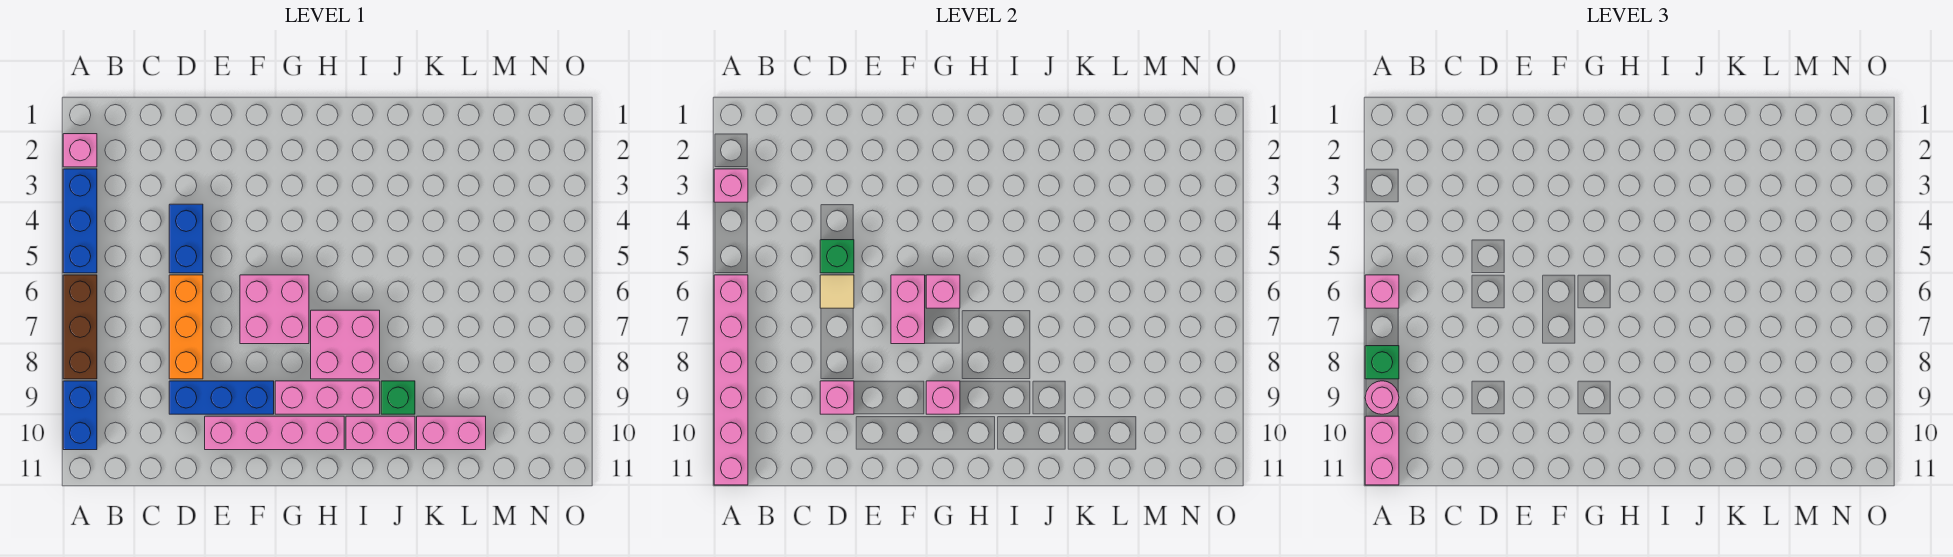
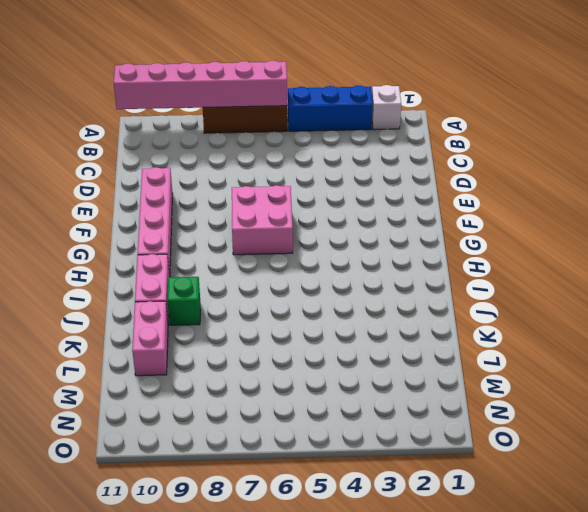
white 1x1 brick [372,85,401,130] -> pink 1x1 brick [63,134,97,167]
none -> blue 1x2 brick [63,381,97,450]
none -> blue 1x2 brick [169,204,203,273]
none -> orange 1x3 brick [169,275,203,379]

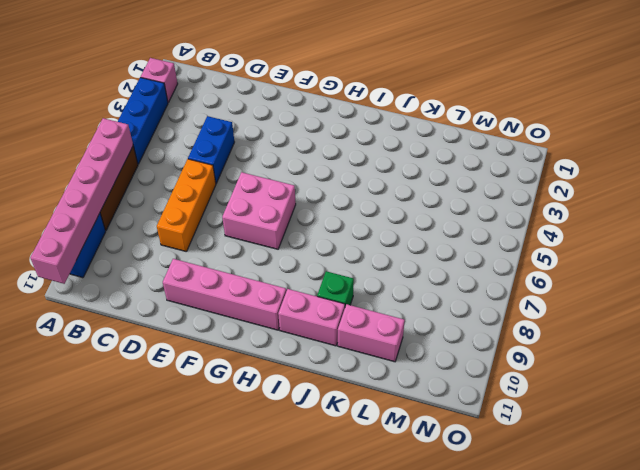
none -> blue 1x3 brick [169,381,274,414]
none -> pink 1x3 brick [275,381,380,414]
none -> pink 2x2 brick [311,310,380,379]

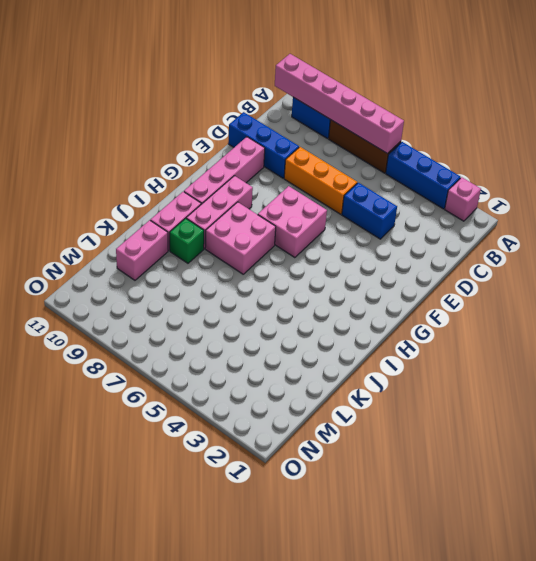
blue 1x3 brick [228,112,299,178] -> blue 1x3 brick turned to [169,381,274,414]
none -> pink 1x1 brick [714,169,748,202]
none -> green 1x1 brick [820,240,854,273]
none -> tan 1x1 tile [820,275,854,308]

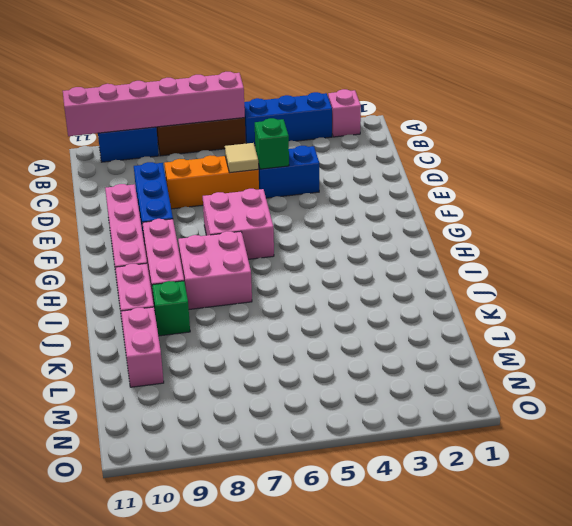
none -> pink 1x1 brick [714,169,748,202]
none -> pink 1x1 brick [820,381,854,414]
none -> pink 1x2 brick [891,275,925,344]

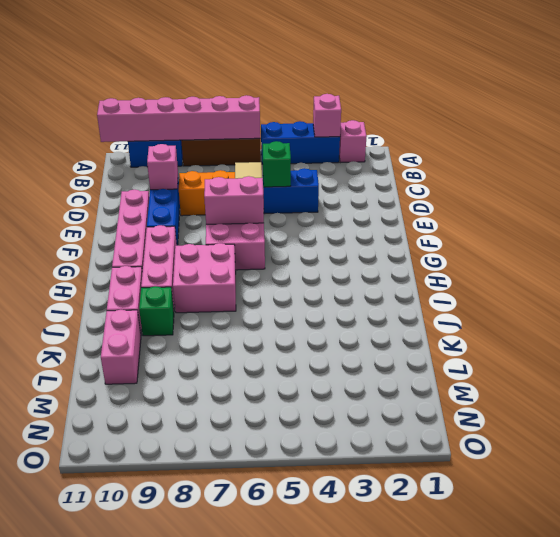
none -> pink 1x1 brick [926,275,960,308]
none -> pink 1x1 brick [926,381,960,414]
none -> pink 1x1 brick [1365,275,1399,308]

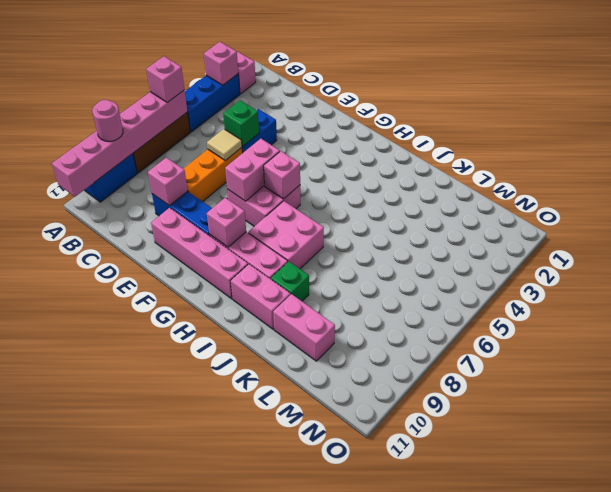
none -> green 1x1 brick [1365,346,1399,379]
none -> pink 1x2 brick [1365,416,1399,485]

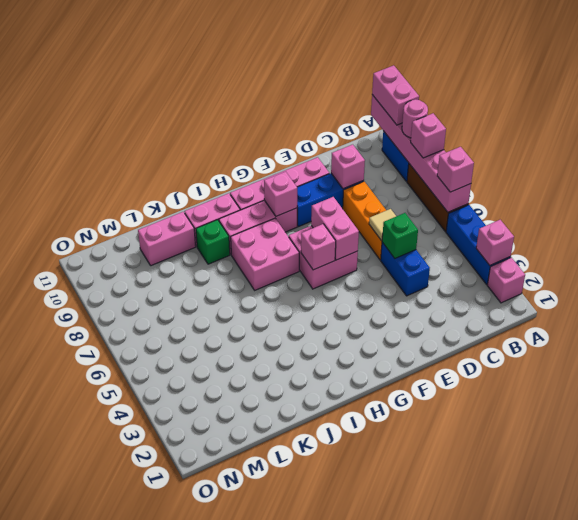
pink 1x1 brick [411,113,446,158] -> green 1x1 brick [1365,346,1399,379]

